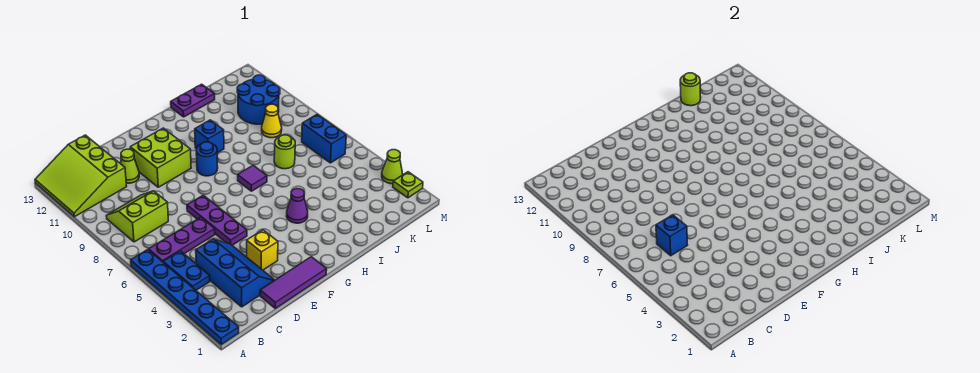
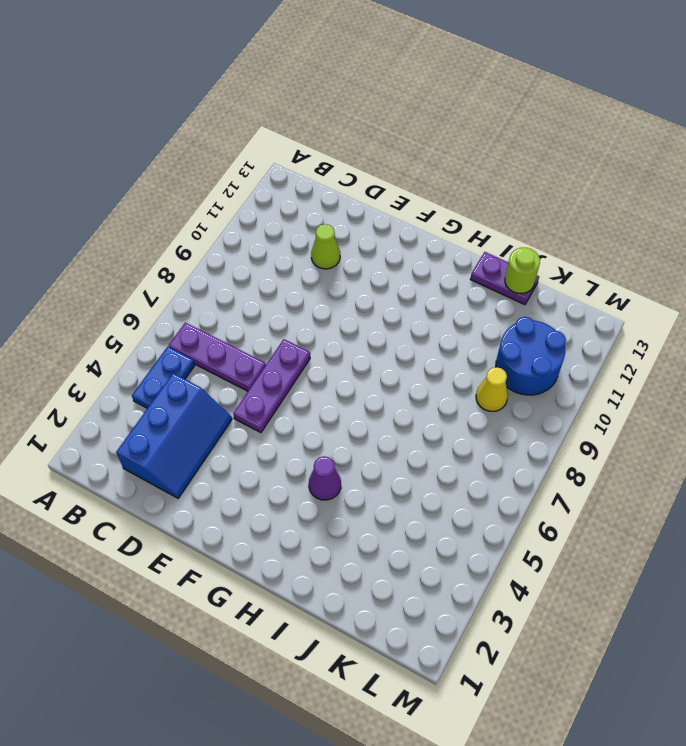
none -> blue 1x6 plate [131,250,239,344]
none -> lime 3x3 slope [35,135,127,217]
none -> lime 2x2 slope [106,191,168,242]

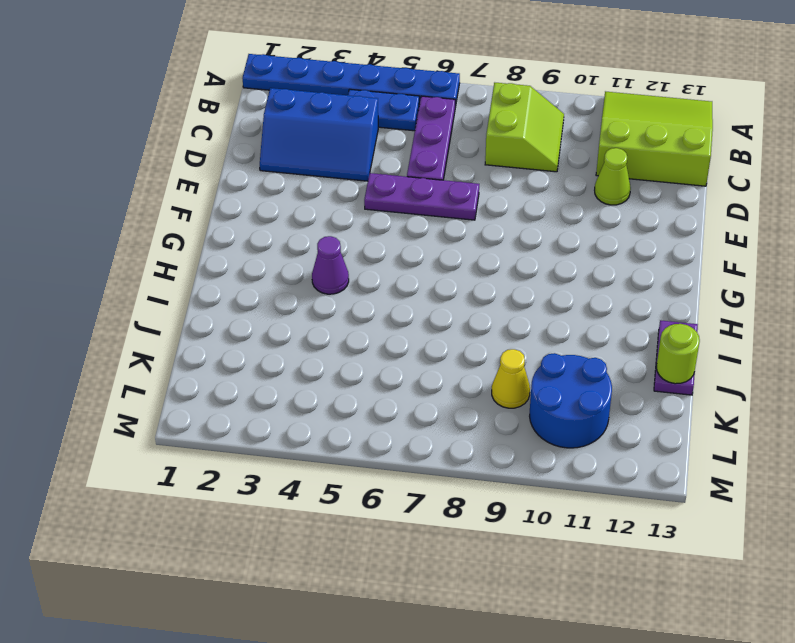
none -> purple 1x3 tile [260,257,327,308]
none -> yellow 1x1 brick [247,230,278,270]
none -> lime 2x2 brick [130,128,191,187]

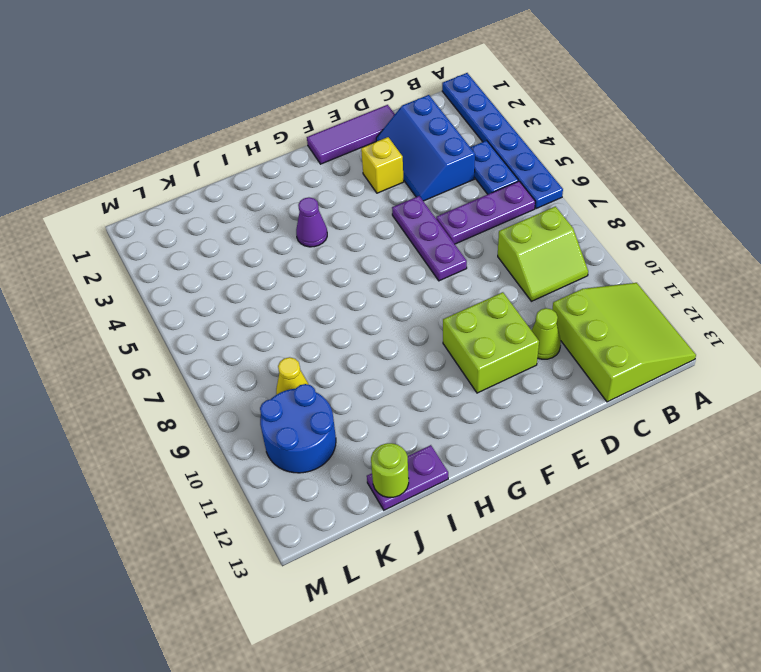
none -> blue 1x1 round brick [196,142,218,176]
none -> purple 1x1 tile [238,165,267,191]
none -> blue 1x1 brick [195,120,224,153]

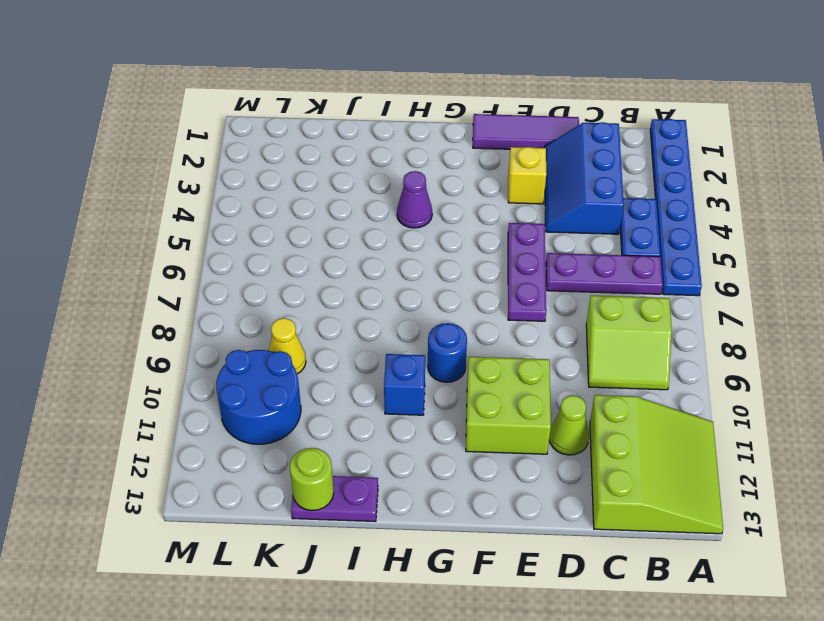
none -> purple 1x1 tile [238,165,267,191]
none -> lime 1x1 round brick [274,135,295,169]
none -> blue 1x2 brick [302,114,346,163]

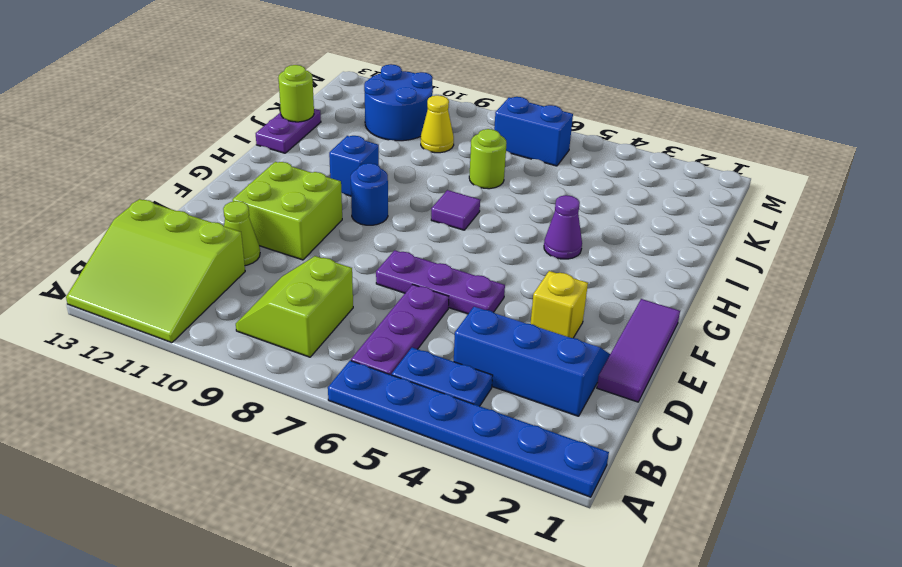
none -> lime 1x1 plate [393,172,423,198]
none -> lime 1x1 cone [382,150,403,184]
none -> blue 1x1 brick [656,215,687,256]

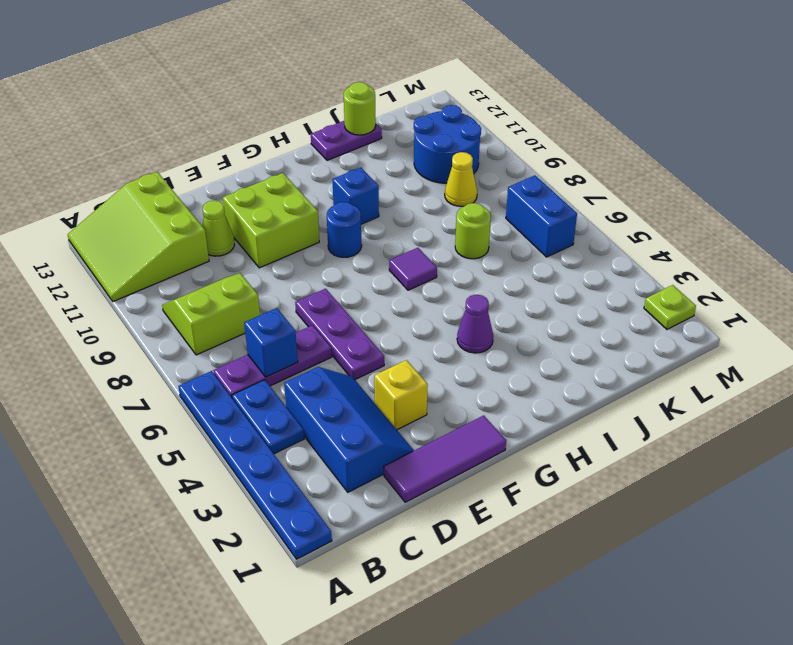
none -> lime 1x1 cone [382,150,403,184]

